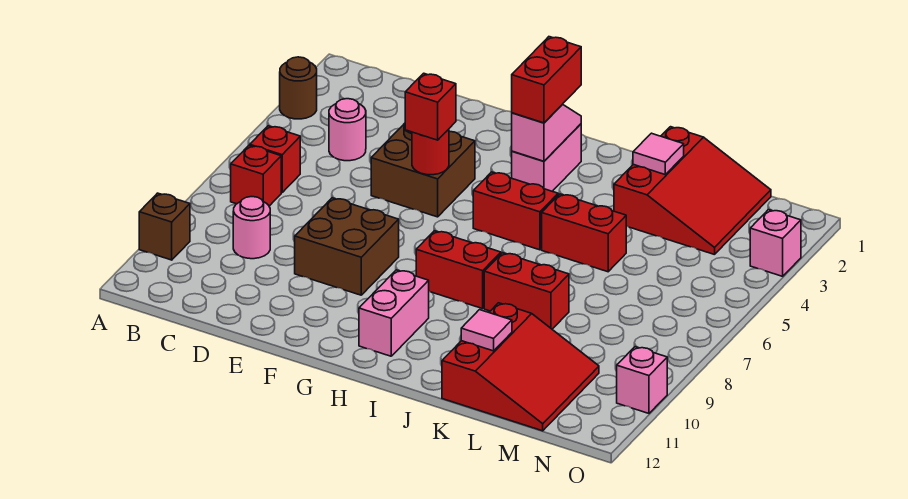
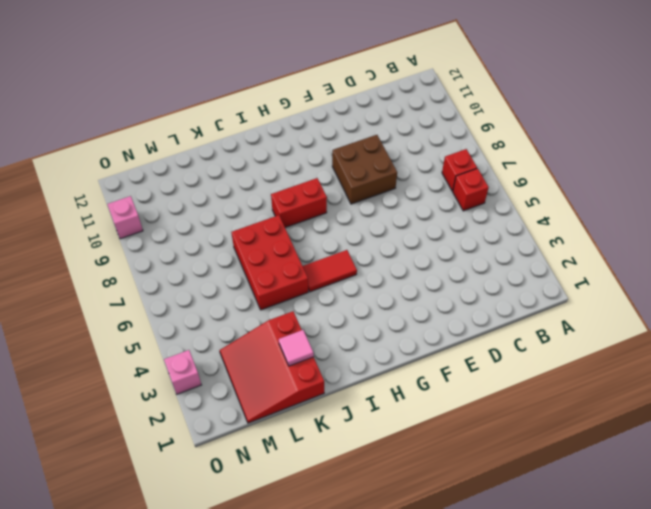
red 1x2 tile [303,250,357,292] -> red 1x2 brick [473,172,558,250]
red 2x3 brick [231,215,308,310] -> red 1x2 brick [542,194,626,272]
none -> brown 1x1 round brick [280,57,317,119]
none -> brown 1x1 brick [139,193,190,260]
none -> pink 1x1 round brick [329,99,366,161]

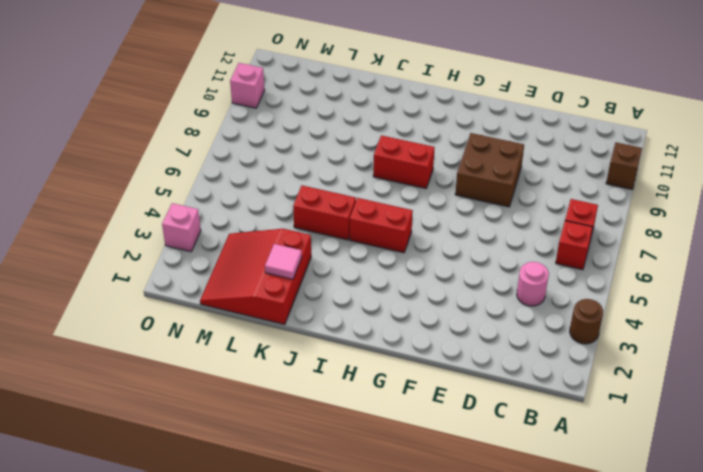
none -> pink 1x1 round brick [233,197,270,259]
none -> brown 2x2 brick [371,123,475,217]
none -> pink 1x2 brick [512,124,581,191]

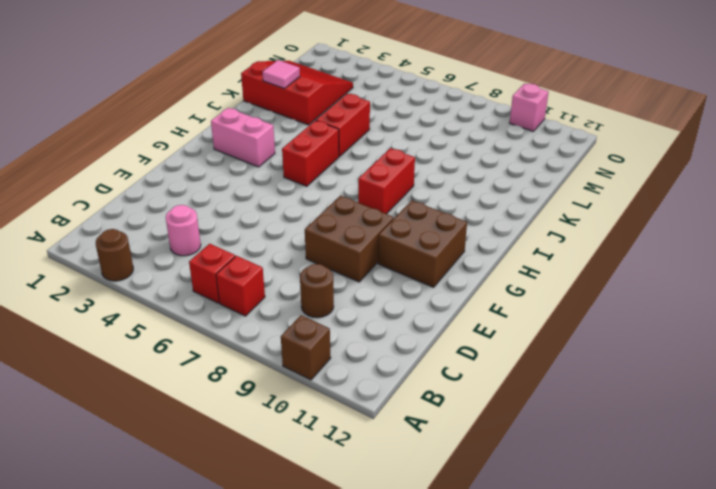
brown 1x1 round brick [300,264,334,318] -> pink 1x1 round brick [233,197,270,259]
brown 2x2 brick [378,200,467,287] -> brown 2x2 brick moved to [371,123,475,217]
none -> pink 1x2 brick [359,270,429,356]
none -> red 1x2 brick [484,253,569,329]
none -> red 3x3 slope [442,303,599,431]

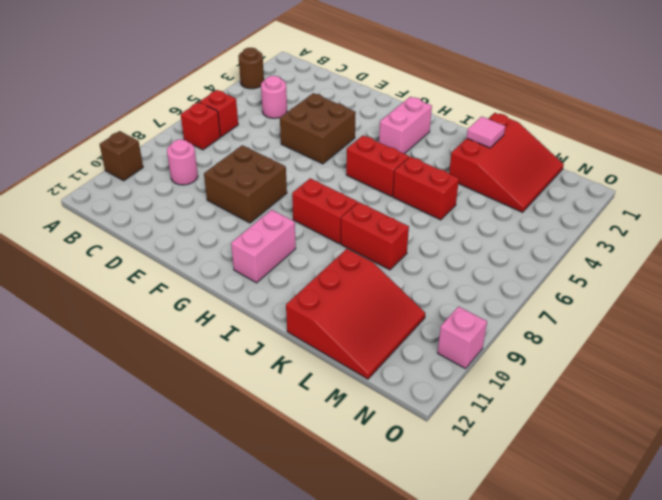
none -> pink 1x1 brick [750,210,801,276]
none -> red 1x1 round brick [412,129,449,175]
none -> pink 1x2 slope [512,104,581,161]

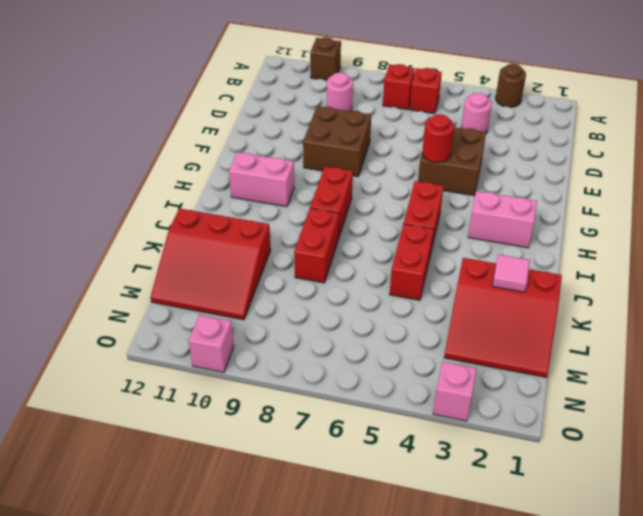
none -> pink 1x2 slope [512,104,581,161]
none -> pink 1x1 tile [461,310,512,351]
none -> red 1x1 brick [405,73,456,140]

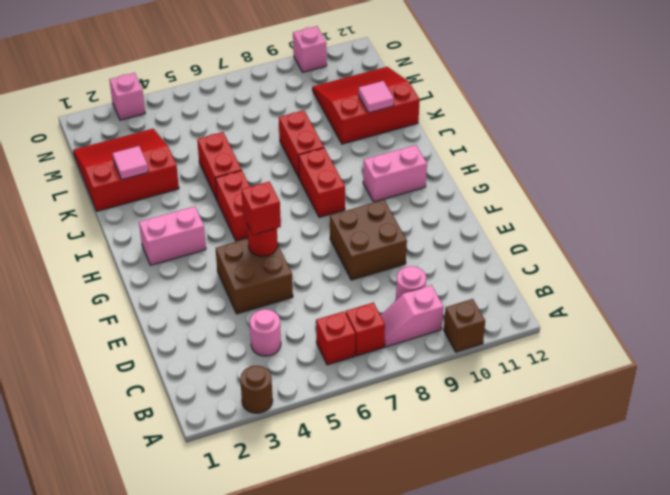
pink 1x2 slope [380,285,443,347] -> pink 1x2 slope moved to [512,104,581,161]
none -> red 1x2 brick [512,37,581,123]

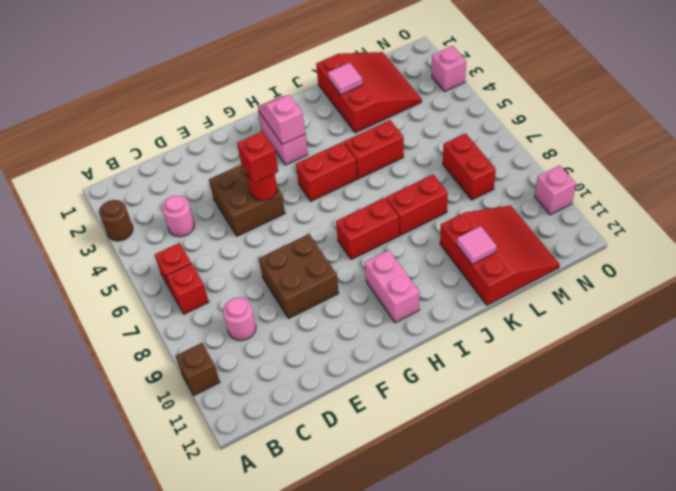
red 1x2 brick [443,133,496,200] -> red 1x2 brick moved to [512,37,581,123]

